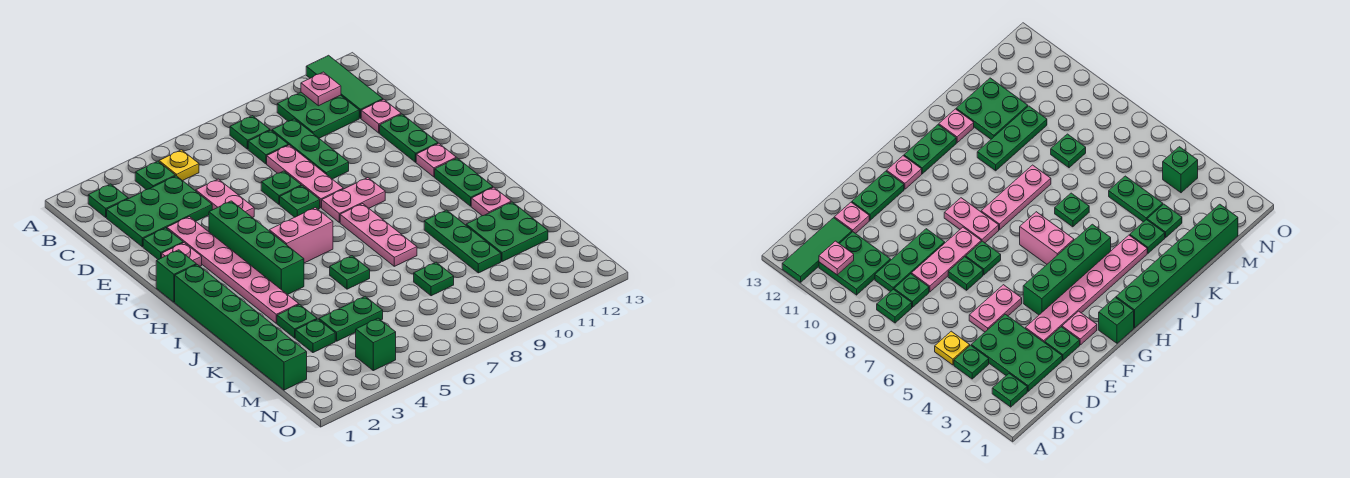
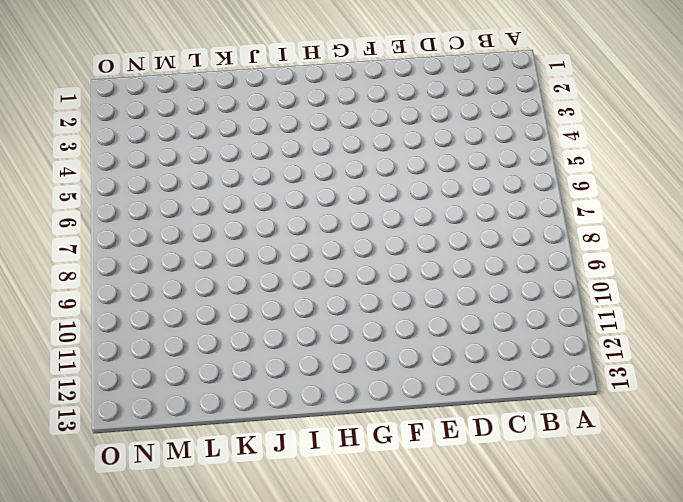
none -> green 1x3 tile [306,55,383,118]
none -> green 1x1 plate [88,184,128,217]
none -> green 1x1 plate [135,161,175,190]
none -> yellow 1x1 plate [159,150,199,181]

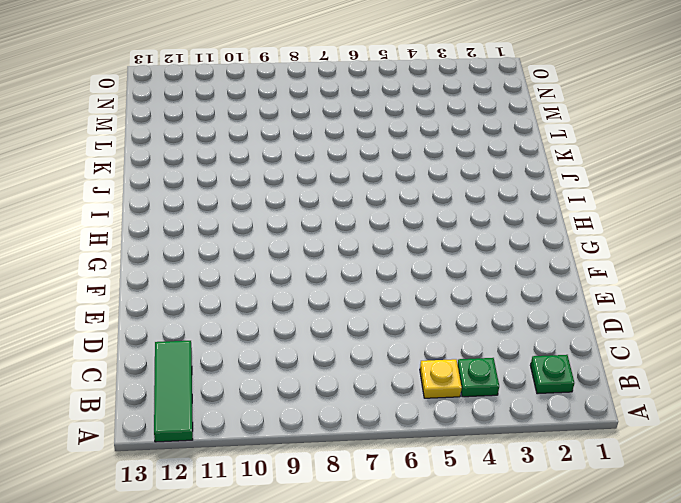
none -> green 1x1 plate [230,116,270,149]
none -> green 2x2 plate [277,92,359,138]
none -> green 2x3 plate [107,176,212,247]
none -> green 1x1 plate [248,130,288,164]

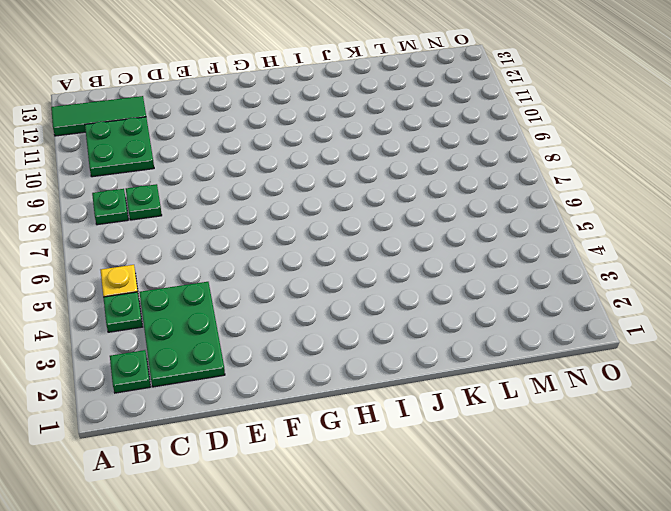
none -> green 1x3 plate [272,119,349,179]
none -> pink 1x2 plate [196,179,254,218]
none -> pink 1x3 plate [267,145,343,208]
none -> pink 1x1 plate [361,99,401,133]

